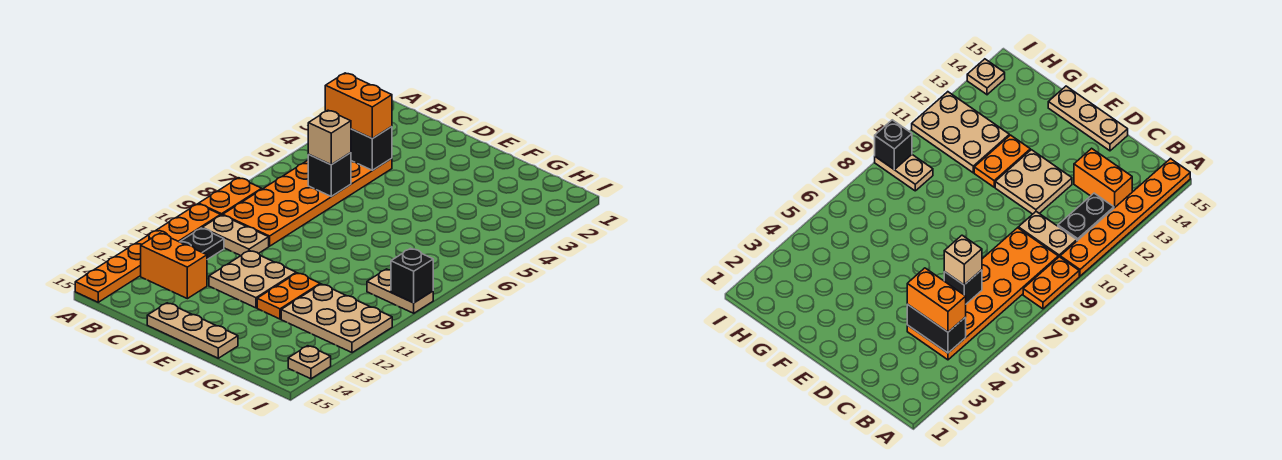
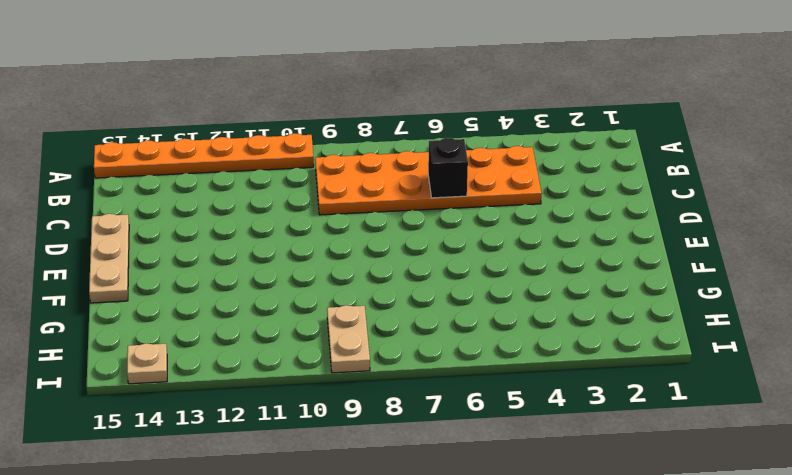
none -> orange 1x2 plate [199,178,262,215]
none -> tan 1x2 plate [202,215,269,256]
none -> black 1x2 plate [180,228,224,260]

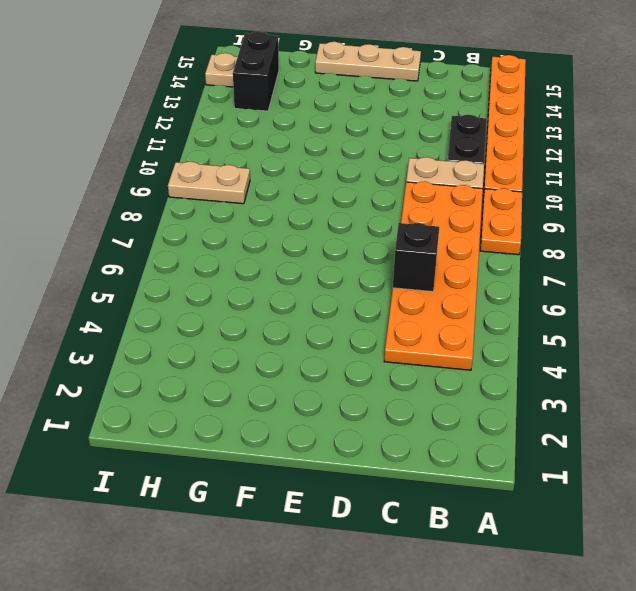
black 1x2 brick [233,32,279,111] -> black 1x2 brick turned to [351,127,392,170]
none -> orange 1x2 brick [141,233,207,299]
none -> tan 2x2 plate [209,251,296,308]
none -> orange 1x2 plate [257,273,320,319]

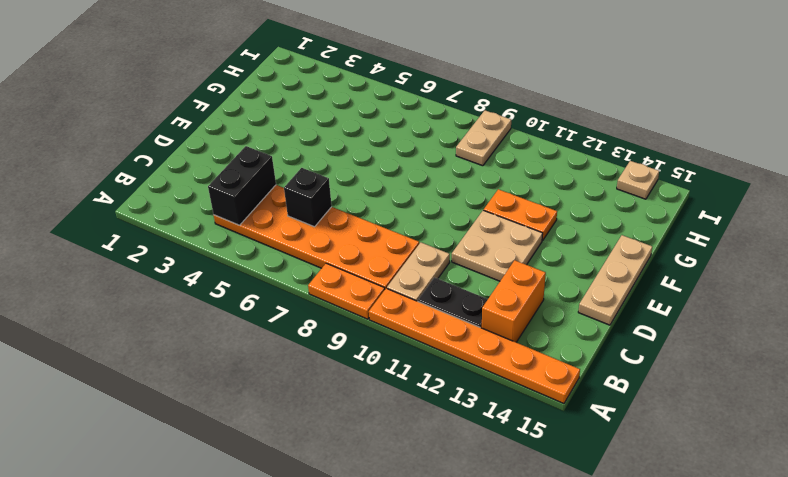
none -> tan 2x3 plate [281,284,392,353]
none -> black 1x1 brick [391,248,433,303]
none -> orange 1x2 brick [325,73,392,139]

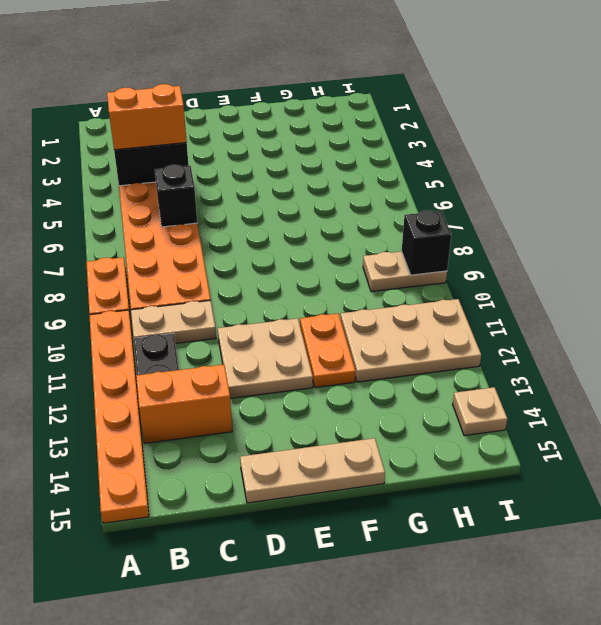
none -> tan 1x1 brick [308,110,351,165]

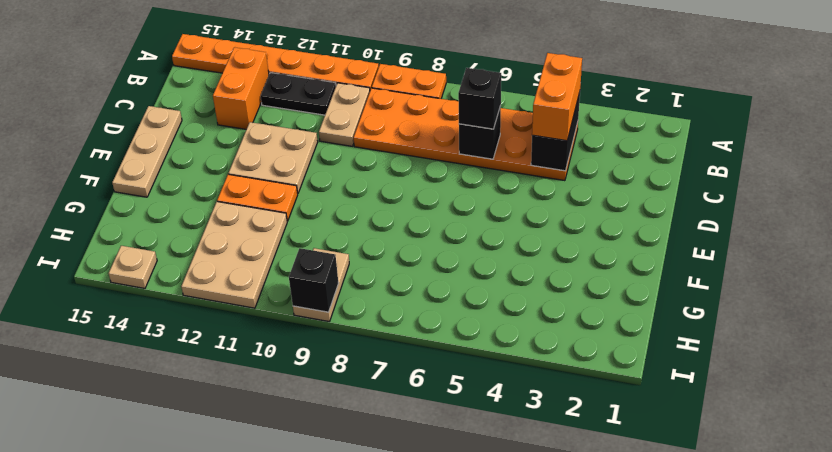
black 1x1 brick [458,68,501,129] -> tan 1x1 brick [308,110,351,165]

